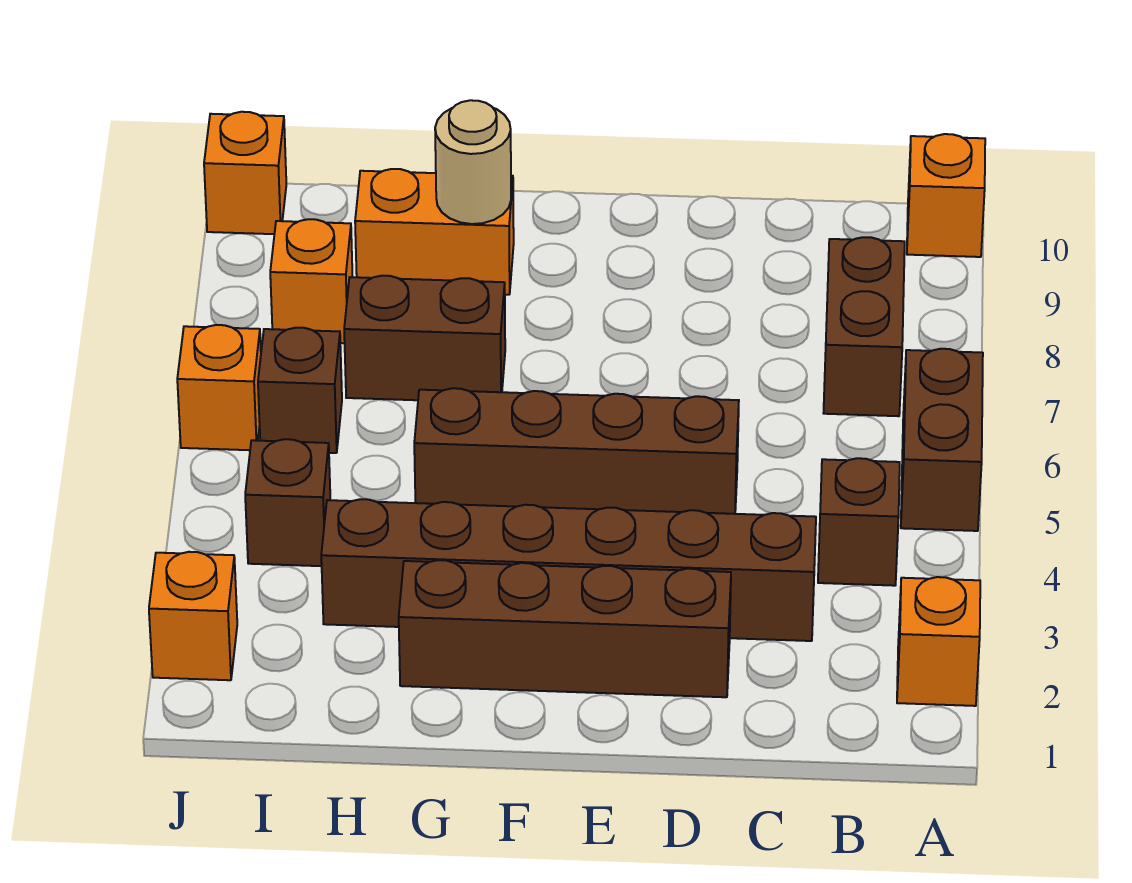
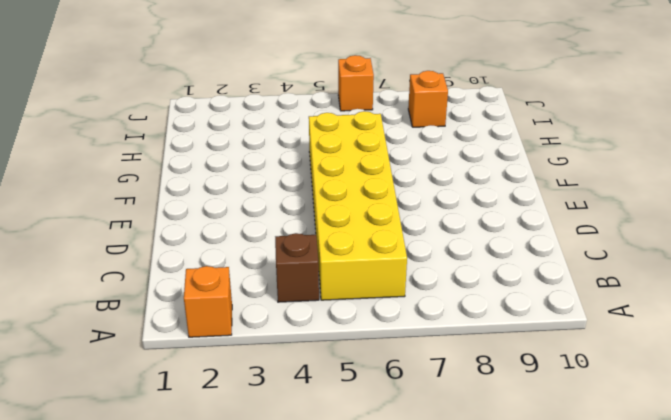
yellow 2x6 brick [309,111,407,300] -> brown 1x4 brick [414,388,739,514]
none -> brown 1x2 brick [901,349,983,531]
none -> orange 1x1 brick [907,134,985,257]
none -> brown 1x2 brick [824,237,905,416]

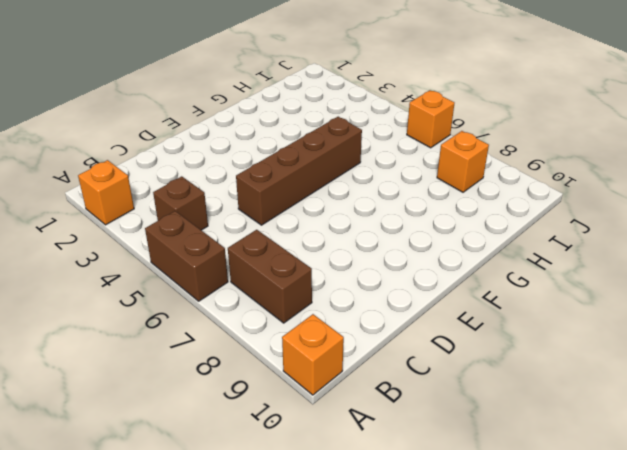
none -> brown 1x6 brick [321,499,816,641]
none -> brown 1x4 brick [399,560,731,697]
none -> brown 1x2 brick [344,276,505,400]

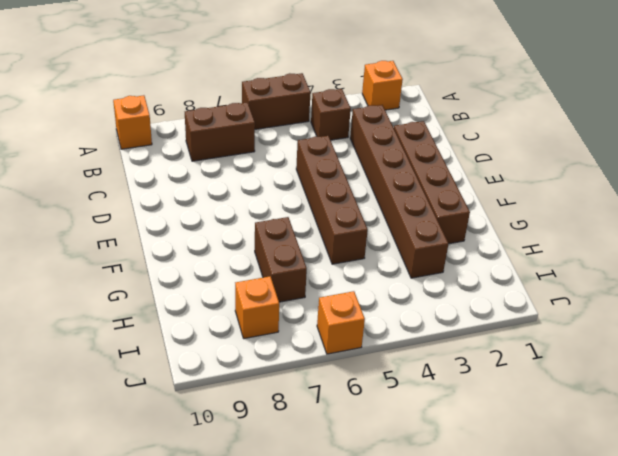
none -> orange 1x2 brick [355,169,514,295]
none -> brown 1x1 brick [245,439,330,566]
none -> brown 1x1 brick [258,328,342,453]

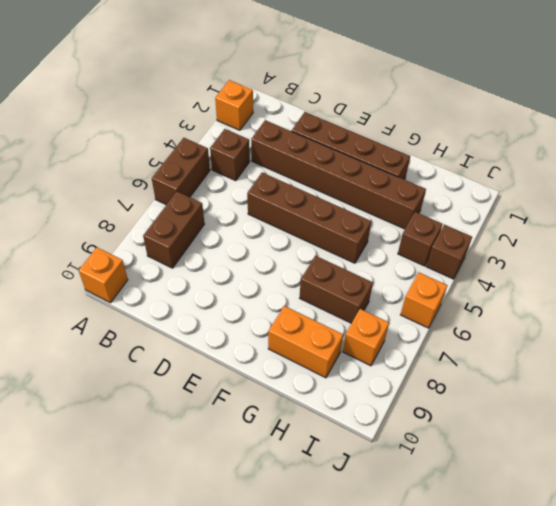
brown 1x1 brick [426,225,472,279] -> brown 1x1 brick moved to [258,328,342,453]
none -> orange 1x1 brick [149,552,237,680]
none -> orange 1x1 brick [204,112,286,234]
none -> tan 1x1 round brick [435,100,511,224]

